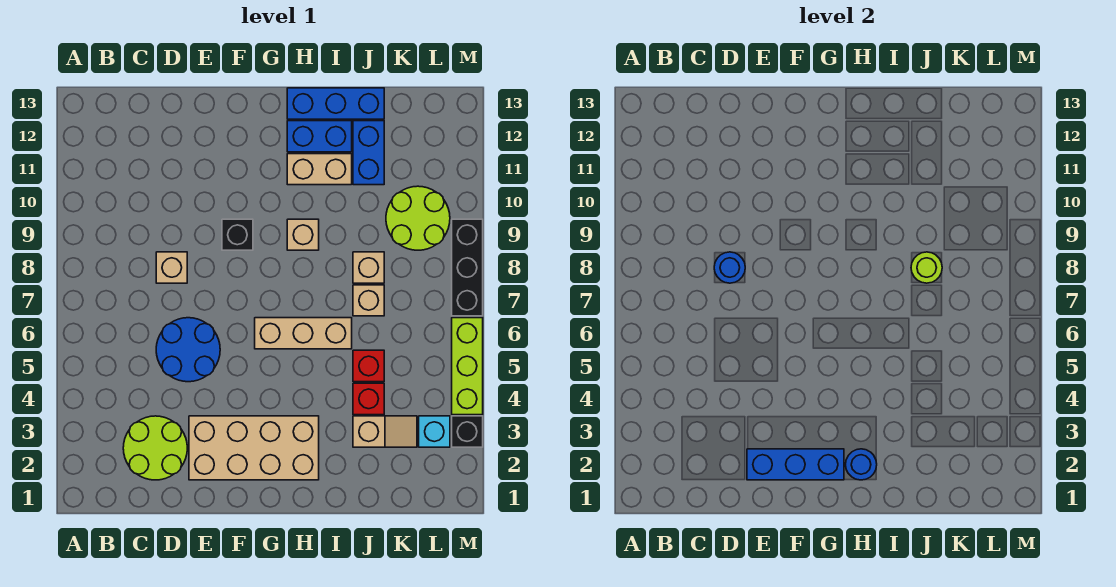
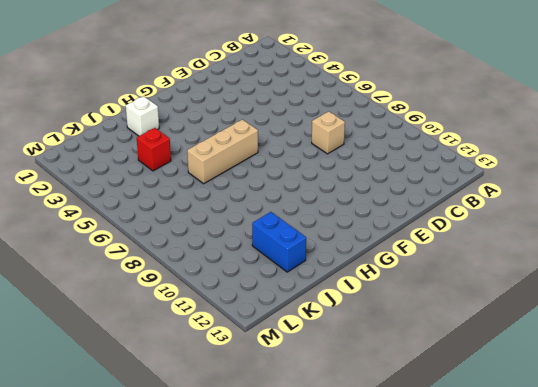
white 1x1 brick [126,96,159,136] -> none
none -> lime 2x2 round brick [123,416,187,480]
none -> blue 2x2 round brick [156,318,220,382]
none -> tan 2x4 brick [189,416,319,480]

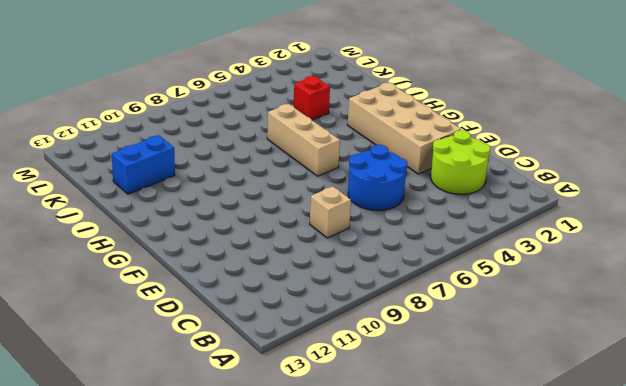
none -> black 1x1 brick [222,219,253,250]
none -> tan 1x1 brick [287,219,319,250]
none -> tan 1x2 brick [287,154,352,185]

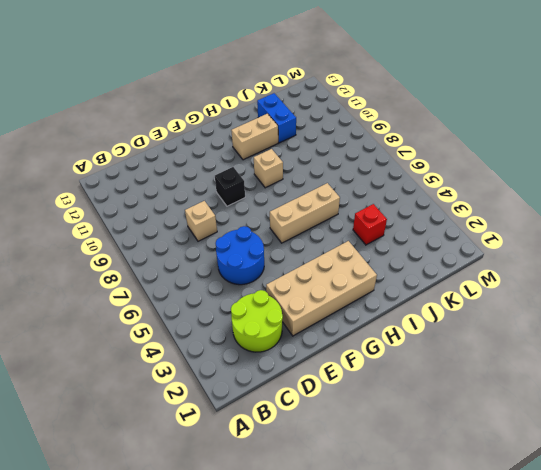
none -> blue 1x2 brick [287,121,352,152]
none -> blue 1x3 brick [287,88,384,119]
none -> tan 1x2 slope [353,416,417,447]

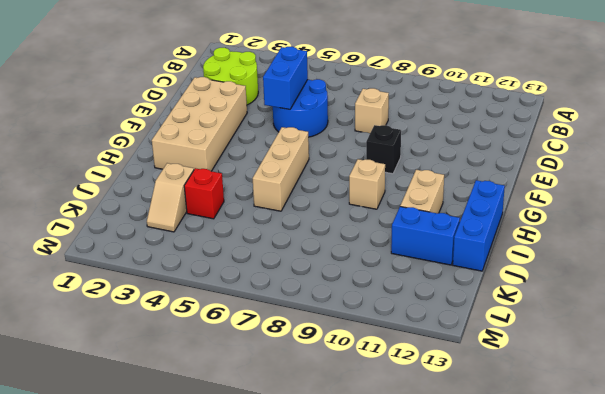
blue 1x2 brick [263,47,308,109] -> blue 1x2 brick moved to [287,121,352,152]
none -> red 1x1 brick [353,350,384,382]
none -> tan 1x1 brick [353,285,384,316]
none -> tan 1x1 brick [353,252,384,283]

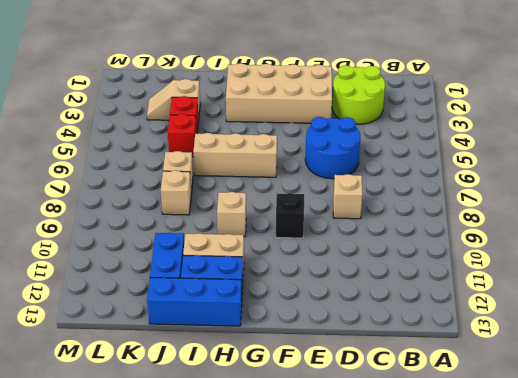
none -> lime 2x2 round brick [386,186,450,250]
none -> cyan 1x1 brick [419,416,450,447]
none -> black 1x1 brick [452,416,483,447]

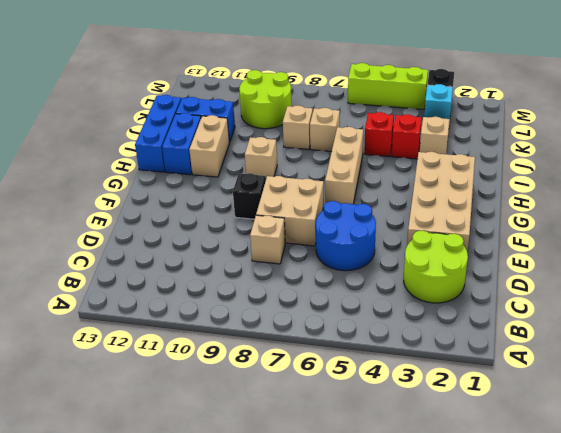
tan 2x2 brick [256,176,324,246] -> none
none -> black 1x3 brick [452,219,483,316]
none -> blue 1x1 round brick [714,252,745,283]
none -> blue 1x3 brick [747,449,844,480]

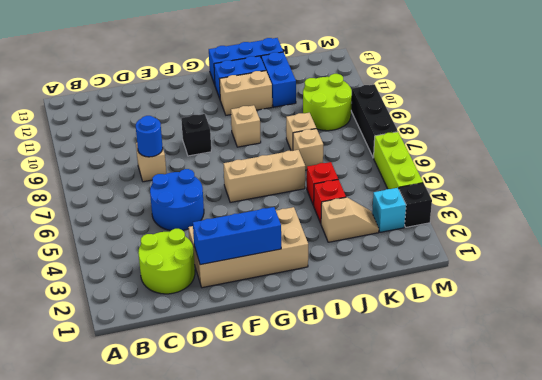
none -> blue 1x1 round brick [846,449,877,480]
none -> lime 1x1 round brick [911,252,942,283]

